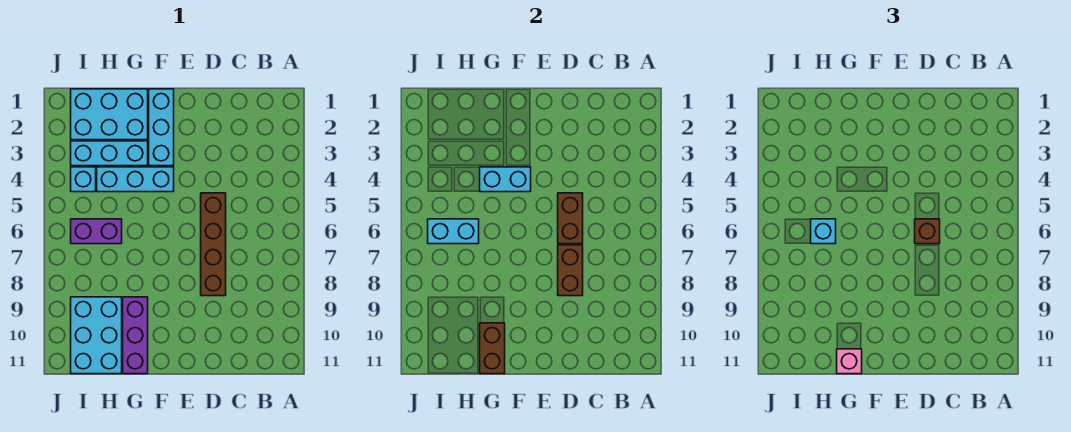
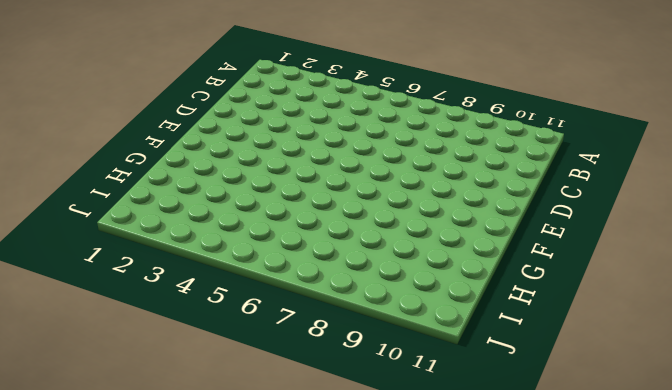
none -> brown 1x4 brick [201,193,226,296]
none -> cyan 1x3 brick [149,89,174,166]
none -> cyan 1x3 brick [97,167,174,192]

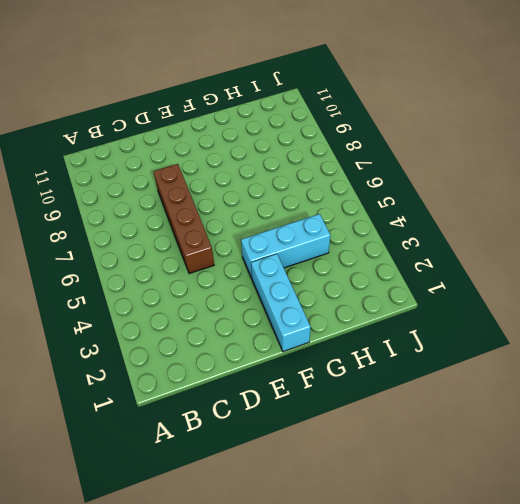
none -> cyan 2x3 brick [71,89,148,140]
none -> cyan 1x3 brick [71,141,148,166]
none -> purple 1x3 brick [123,297,148,374]

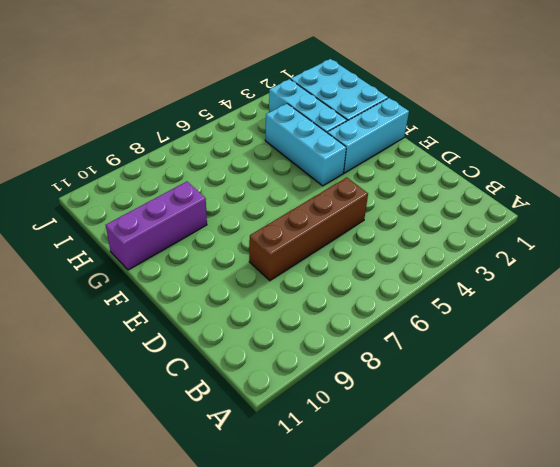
none -> purple 1x2 brick [71,219,122,244]
none -> cyan 2x3 brick [71,297,122,374]
none -> cyan 1x1 brick [71,167,96,192]

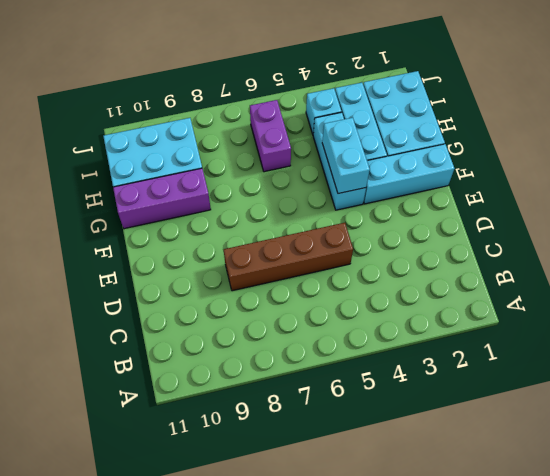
none -> brown 1x2 brick [558,193,583,244]
none -> brown 1x2 brick [558,245,583,296]
none -> brown 1x2 brick [480,323,505,374]

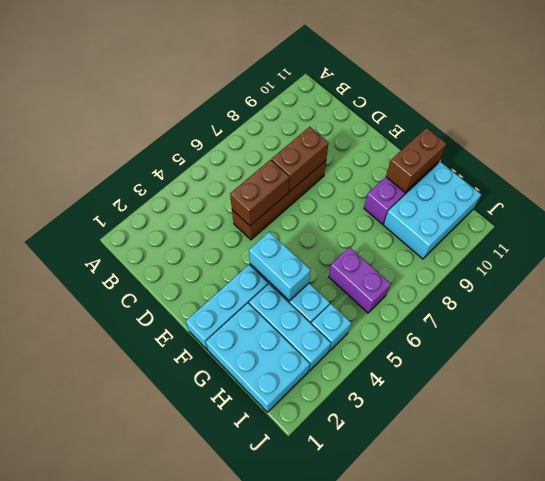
none -> cyan 1x2 brick [428,219,479,244]
none -> brown 1x1 brick [915,219,940,244]
none -> pink 1x1 brick [837,349,862,374]

